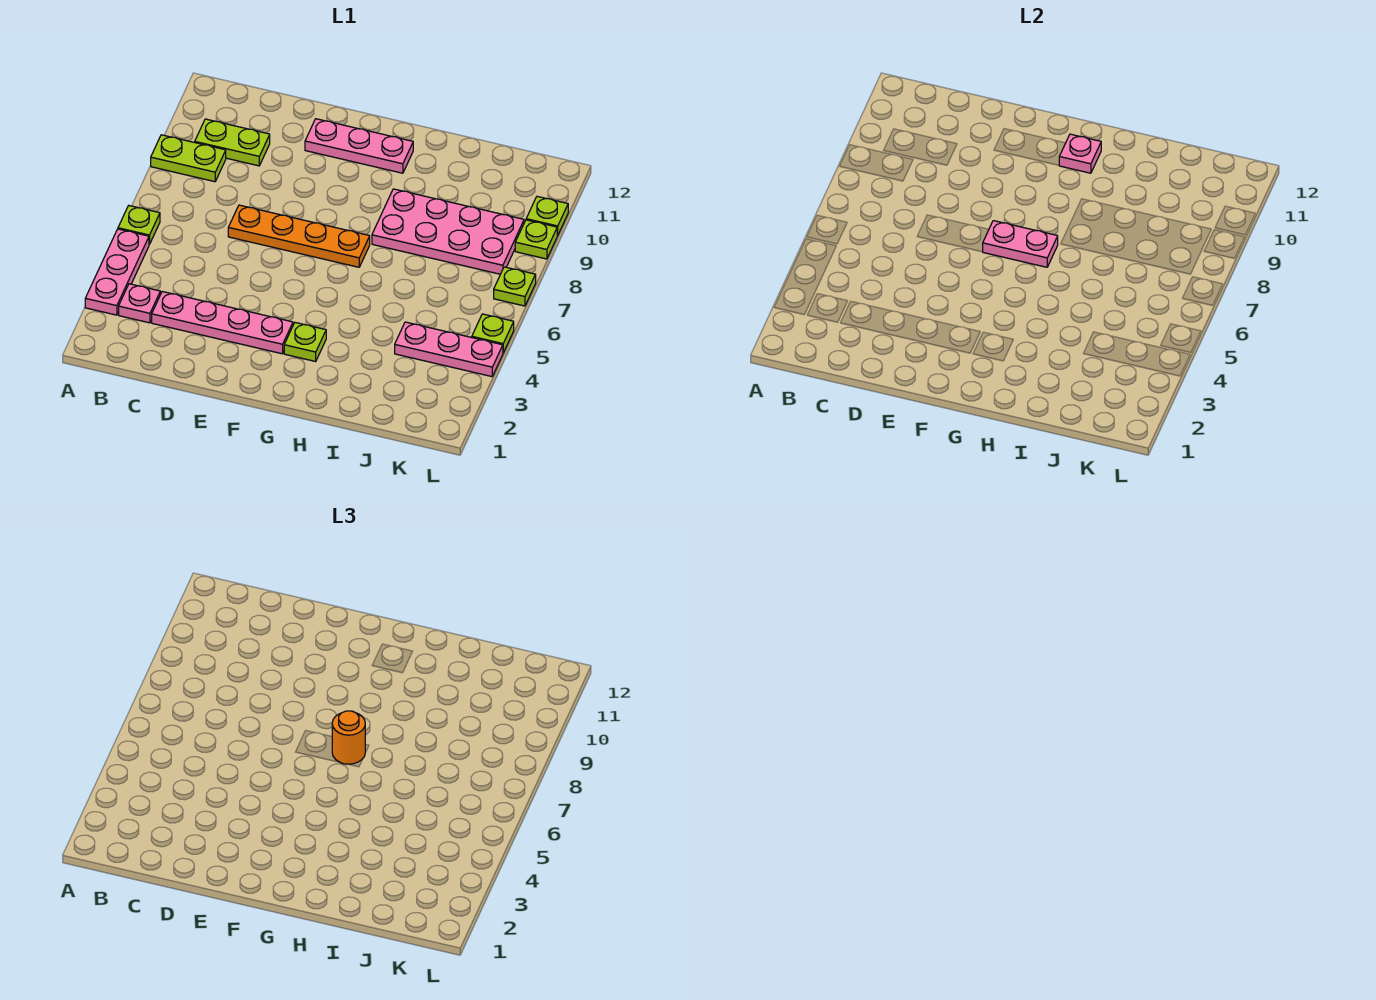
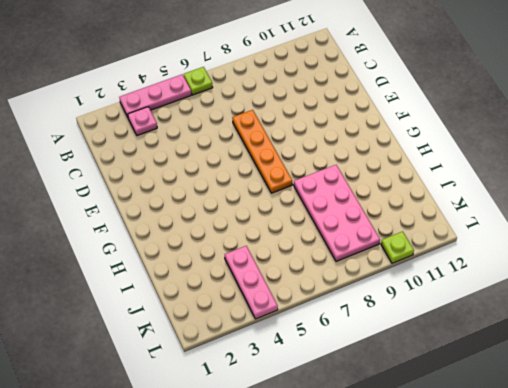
none -> lime 1x2 plate [151,135,226,182]
none -> lime 1x2 plate [195,119,270,166]
none -> pink 1x4 plate [152,292,293,354]

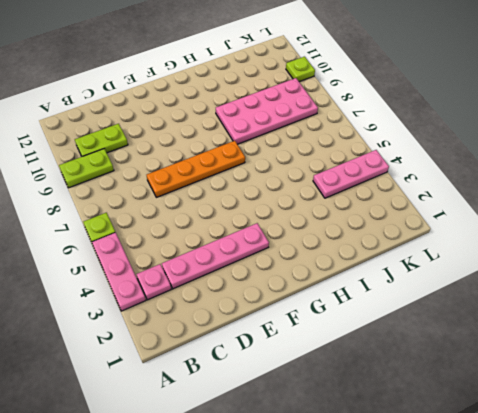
none -> pink 1x3 plate [305,119,413,173]
none -> lime 1x1 plate [284,323,326,361]
none -> lime 1x1 plate [472,314,514,353]

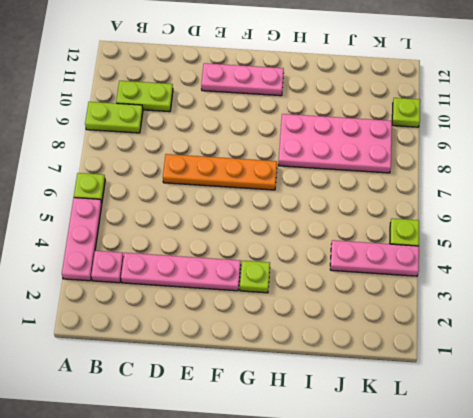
none -> lime 1x1 plate [494,267,536,306]
none -> lime 1x1 plate [515,220,557,259]
none -> pink 1x2 plate [983,221,1058,267]

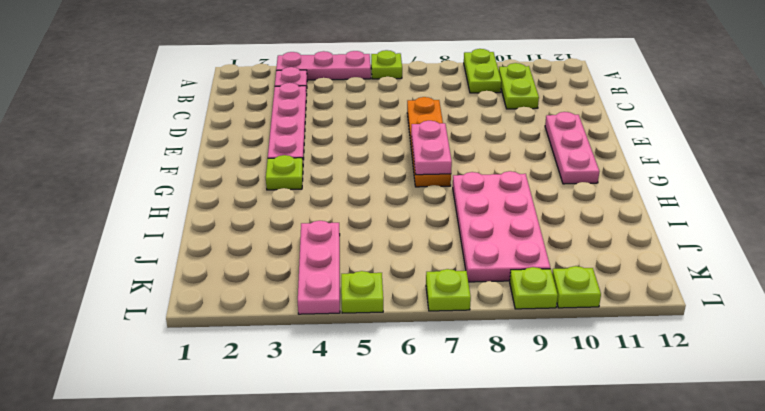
none -> pink 1x1 plate [1059,134,1101,173]
none -> orange 1x1 round brick [332,711,366,764]

